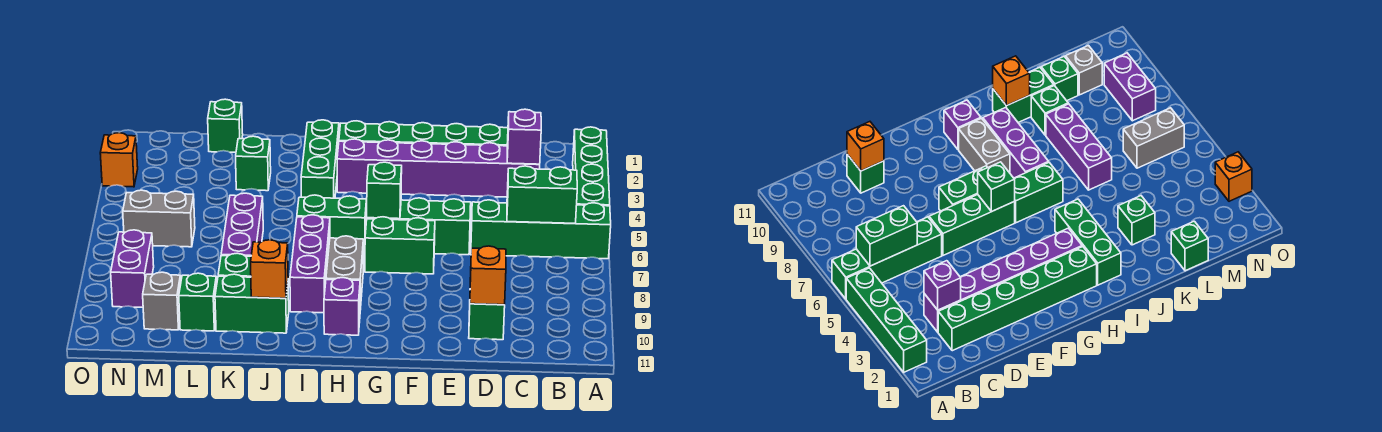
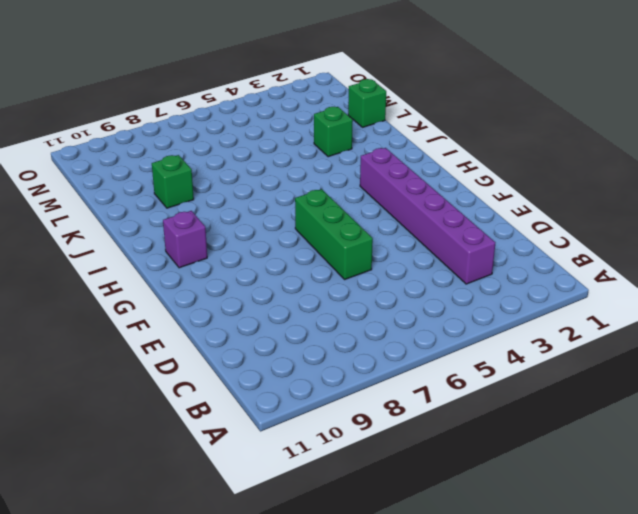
none -> green 1x4 brick [573,127,610,206]
none -> green 1x4 brick [471,200,611,259]
none -> green 1x6 brick [339,121,508,146]

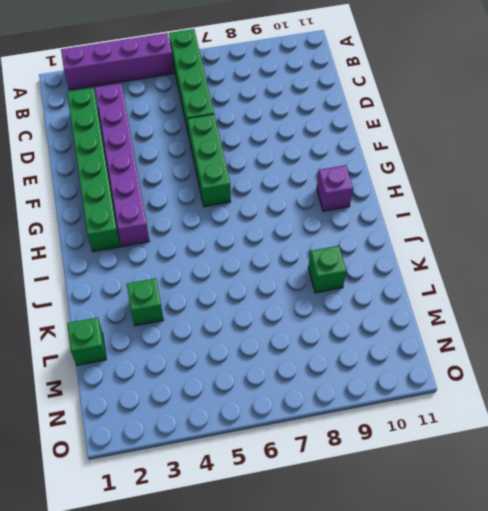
purple 1x4 brick [61,33,174,90] -> green 1x4 brick [573,127,610,206]
none -> green 1x1 brick [469,304,505,340]
none -> green 1x2 brick [365,217,435,274]
none -> green 1x2 brick [297,195,366,252]

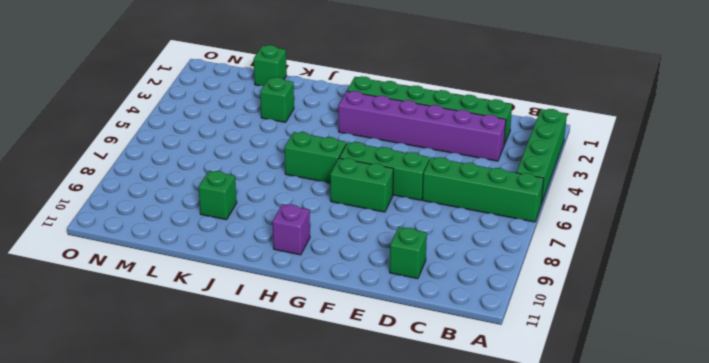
none -> grey 1x2 brick [326,236,363,310]
none -> green 1x3 brick [301,120,339,198]
none -> purple 1x3 brick [290,215,330,313]

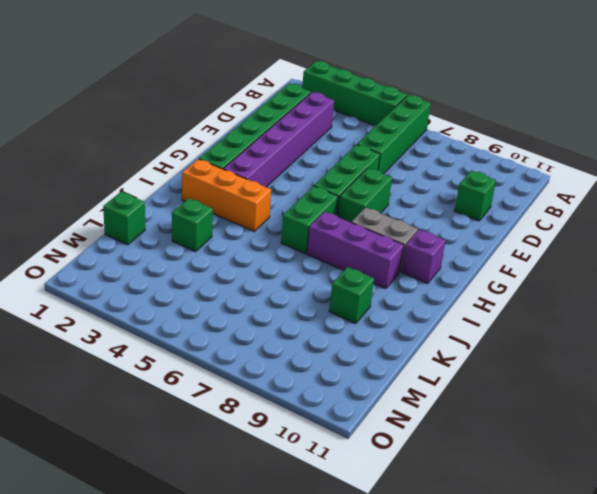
orange 1x3 brick [182,159,271,231] -> green 1x3 brick [301,120,339,198]
none -> green 1x2 brick [215,274,289,333]
none -> purple 1x3 brick [221,193,263,256]
none -> green 1x1 brick [179,273,217,331]

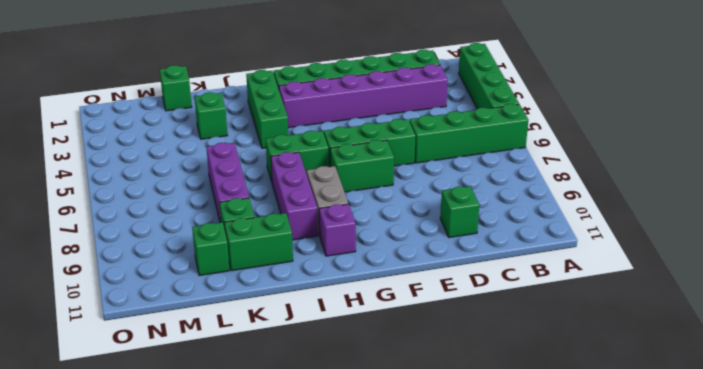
none -> grey 1x2 brick [123,190,195,247]
none -> grey 1x1 brick [143,272,181,330]
none -> purple 1x2 brick [111,230,154,307]

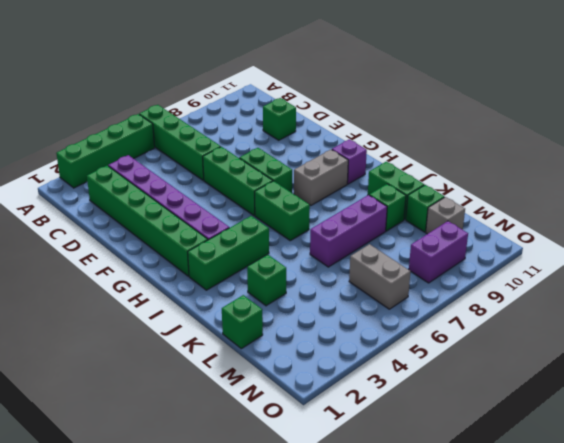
none -> purple 1x3 brick [290,215,330,313]
none -> orange 1x1 brick [100,133,138,187]
none -> green 1x2 brick [507,166,577,223]

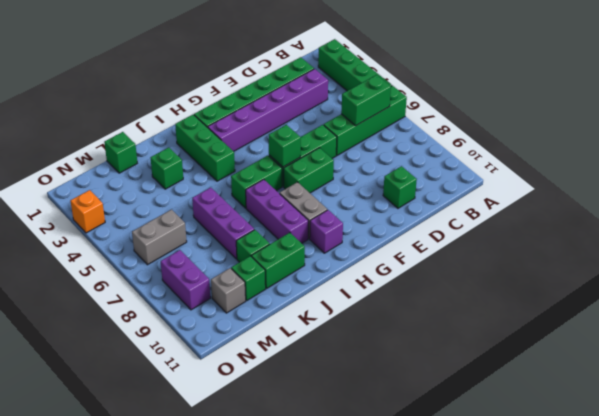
none -> purple 1x1 brick [507,109,541,164]
none -> orange 1x1 brick [470,246,506,305]
none -> orange 1x1 brick [251,240,288,298]

